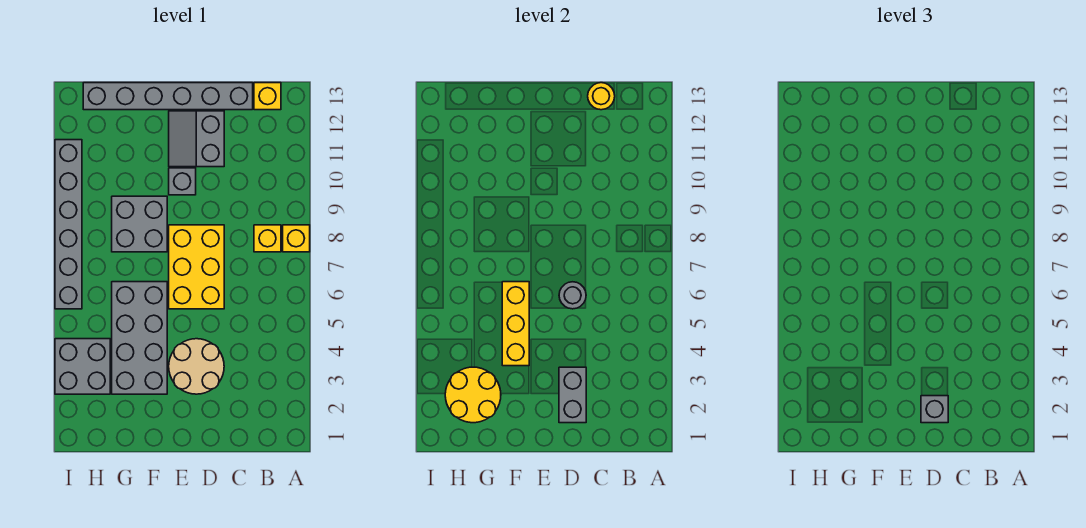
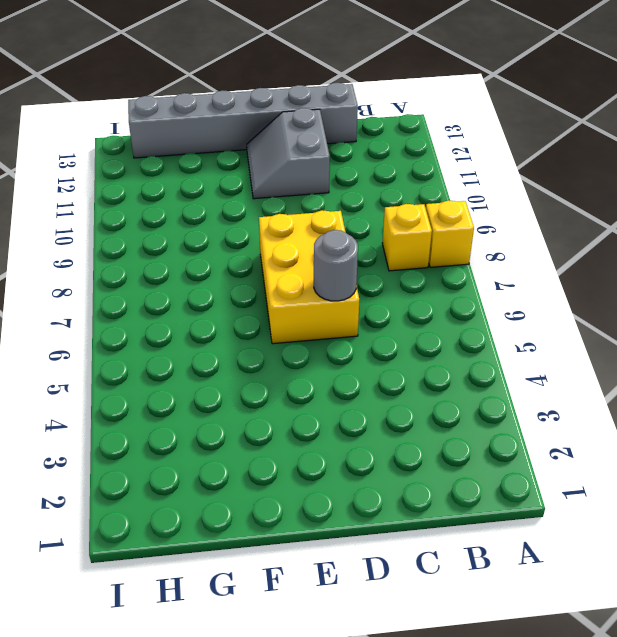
none -> yellow 1x1 brick [254,83,281,110]
none -> tan 2x2 round brick [169,339,224,394]
none -> grey 1x1 brick [169,168,196,195]

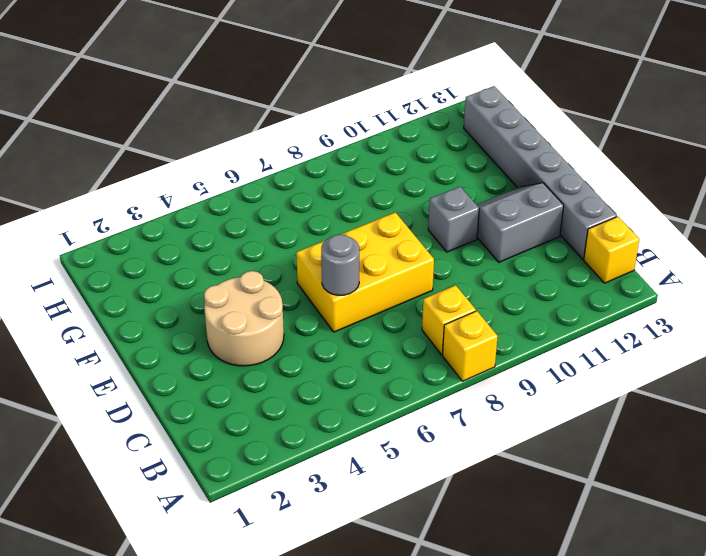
none -> grey 2x4 brick [112,282,167,394]
none -> grey 2x2 brick [112,196,167,252]
none -> grey 2x2 brick [55,339,110,394]

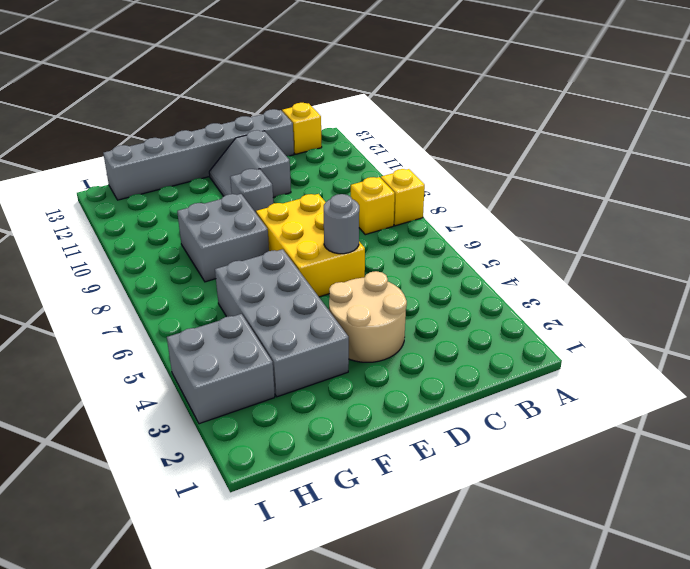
none -> grey 1x6 brick [55,140,82,309]
none -> yellow 1x1 round brick [588,83,615,110]
none -> grey 1x2 brick [559,367,586,423]

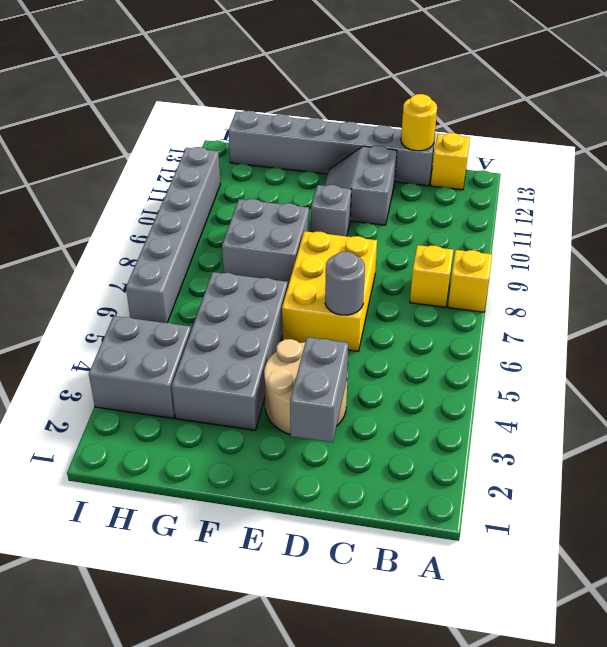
none -> yellow 1x3 brick [502,282,529,366]
none -> yellow 2x2 round brick [445,367,501,423]
none -> grey 1x1 brick [921,396,948,423]

